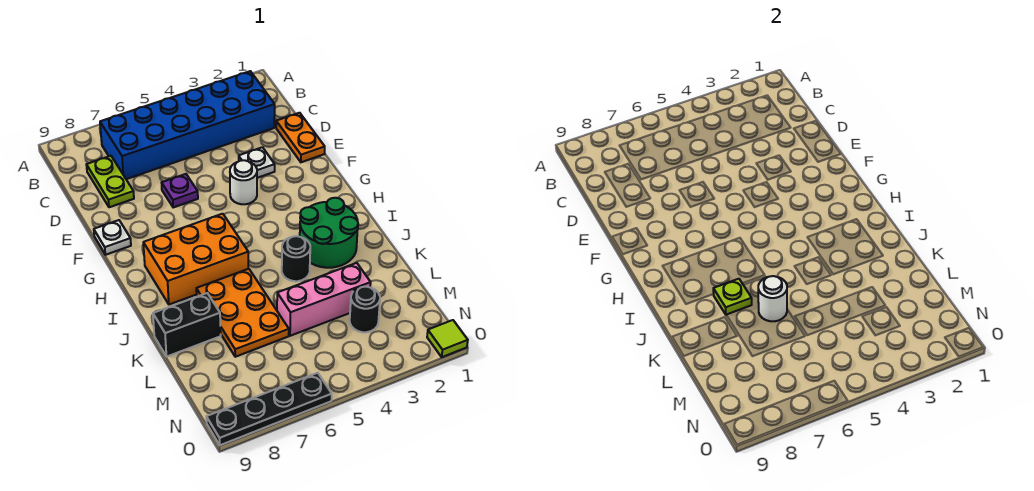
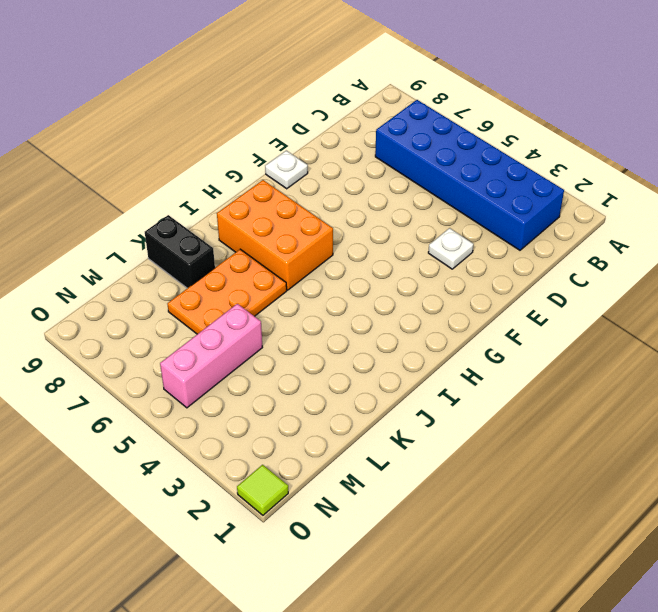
pink 1x3 brick [160,304,262,408] -> pink 1x3 brick turned to [277,263,371,336]
none -> lime 1x2 plate [86,156,134,207]
none -> orange 1x2 plate [276,113,325,162]
none -> purple 1x1 plate [162,174,198,207]

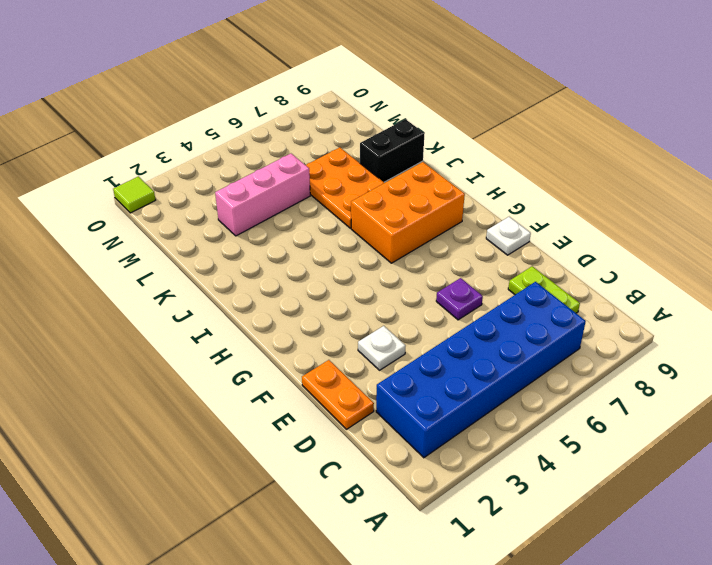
none -> white 1x1 round brick [230,160,257,204]
none -> green 2x2 round brick [300,198,358,268]
none -> black 1x1 round brick [282,236,310,281]

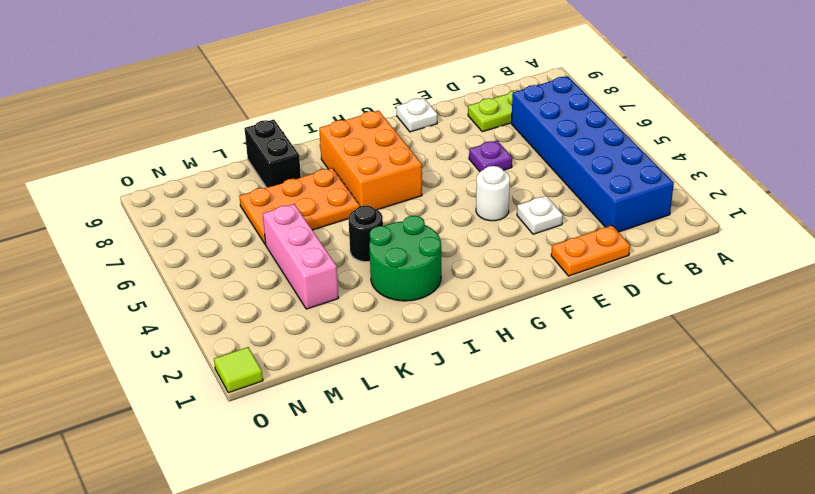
none -> black 1x1 round brick [350,287,380,332]
none -> black 1x4 plate [206,373,332,445]
none -> lime 1x1 plate [713,279,752,315]

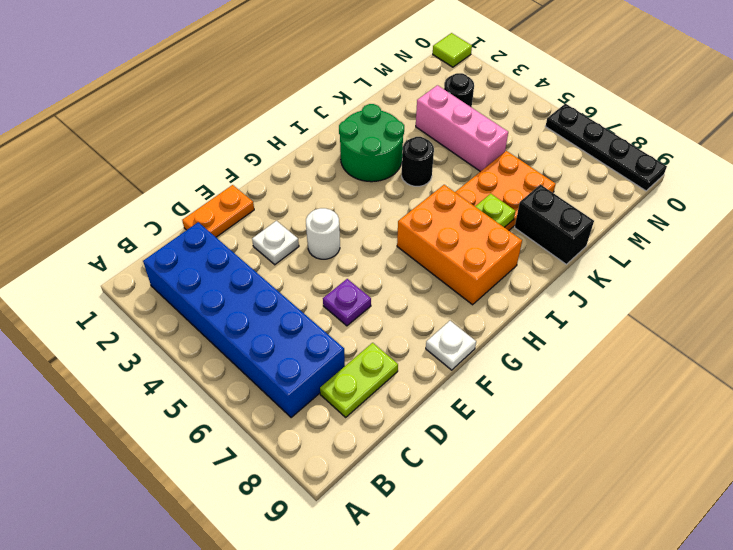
none -> white 1x1 round brick [758,276,787,321]

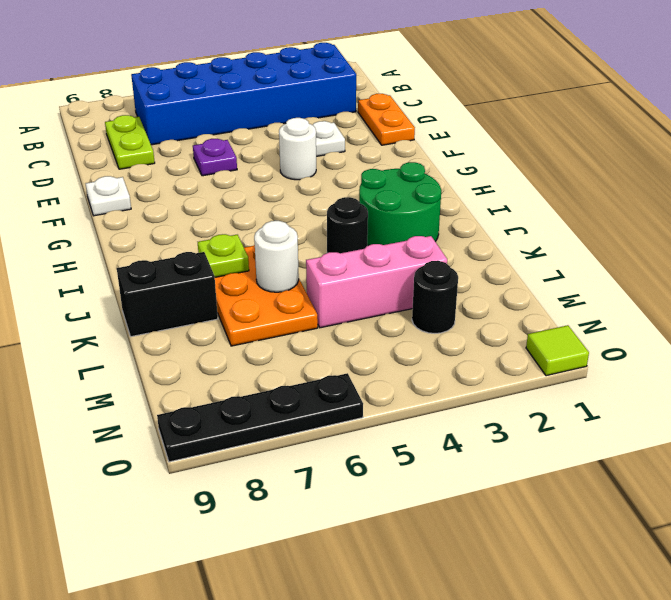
none -> orange 2x3 brick [143,214,248,305]

